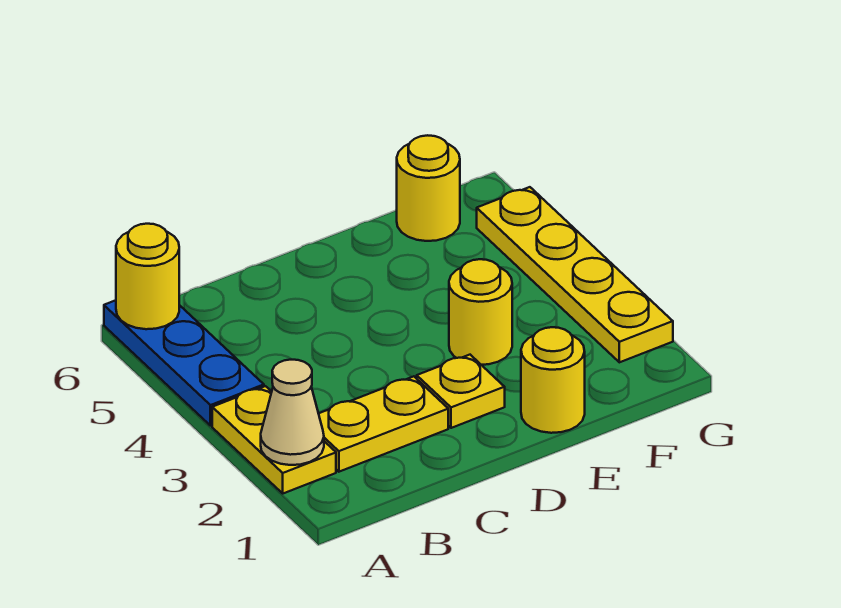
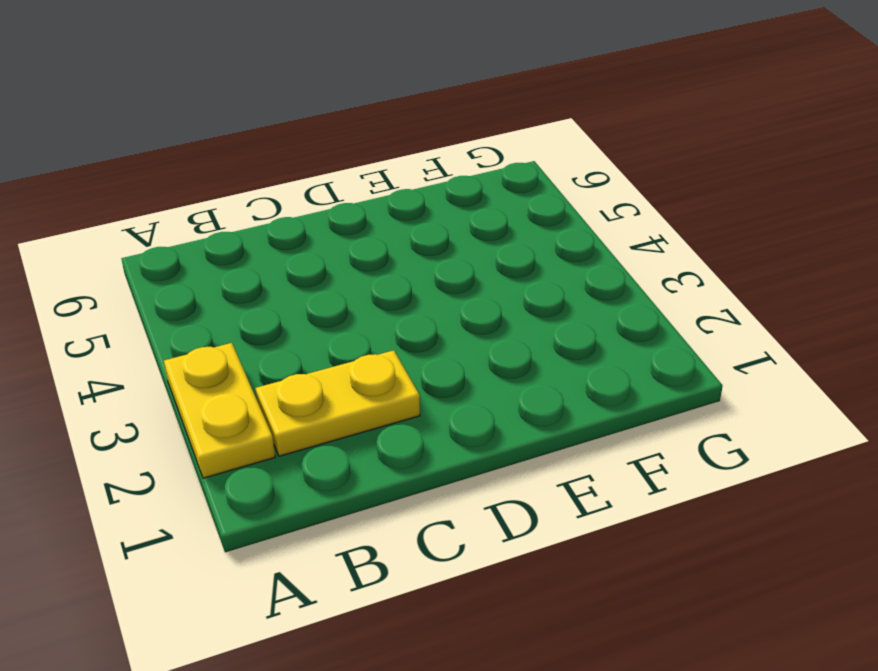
none -> blue 1x3 plate [104,300,264,426]
none -> yellow 1x1 plate [417,355,505,428]

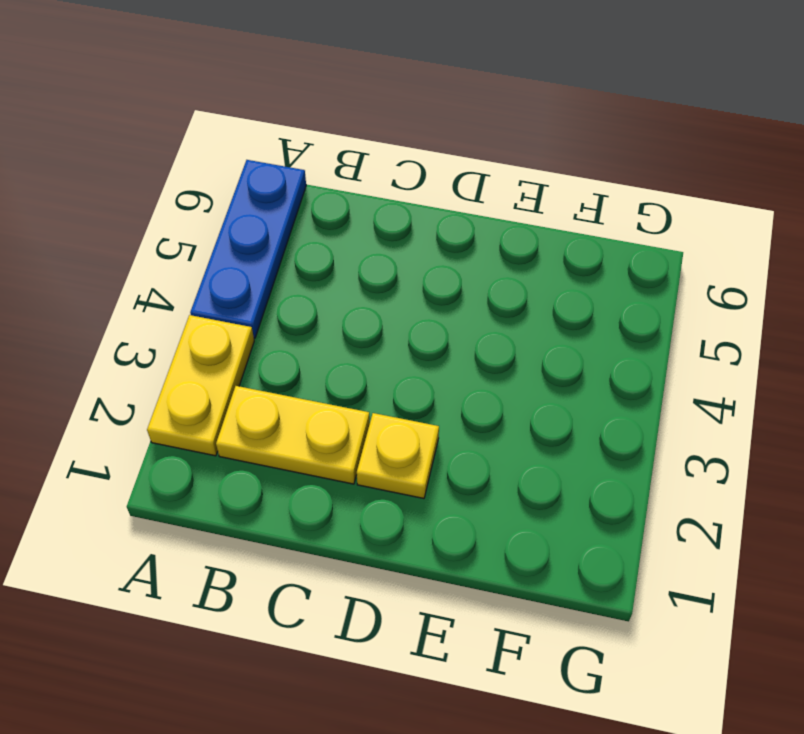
none -> yellow 1x1 round brick [521,327,585,433]
none -> yellow 1x1 round brick [449,259,512,365]

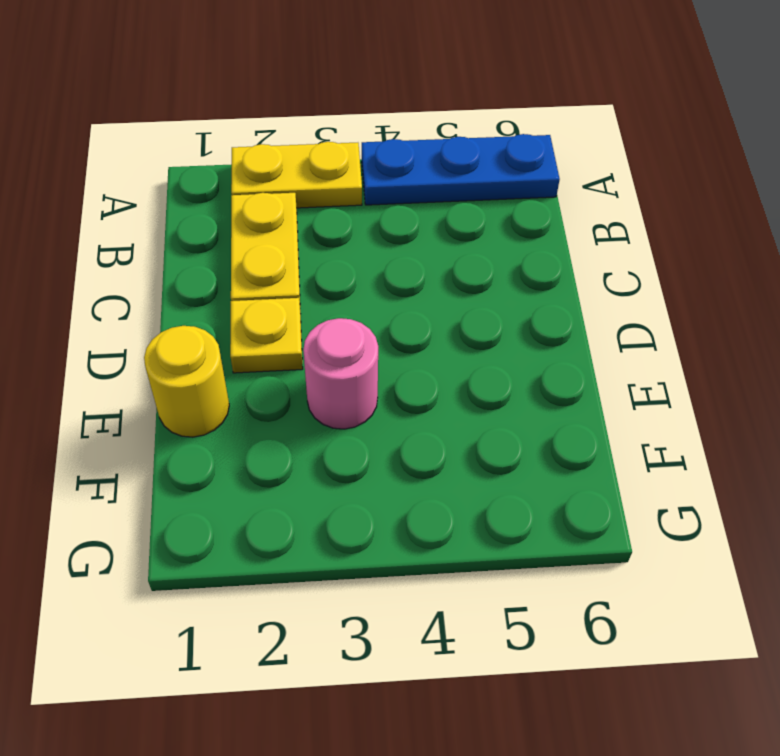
pink 1x1 round brick [303,318,378,429] -> yellow 1x1 round brick [449,259,512,365]
none -> yellow 1x1 round brick [397,135,460,241]
none -> yellow 1x4 plate [477,187,673,362]

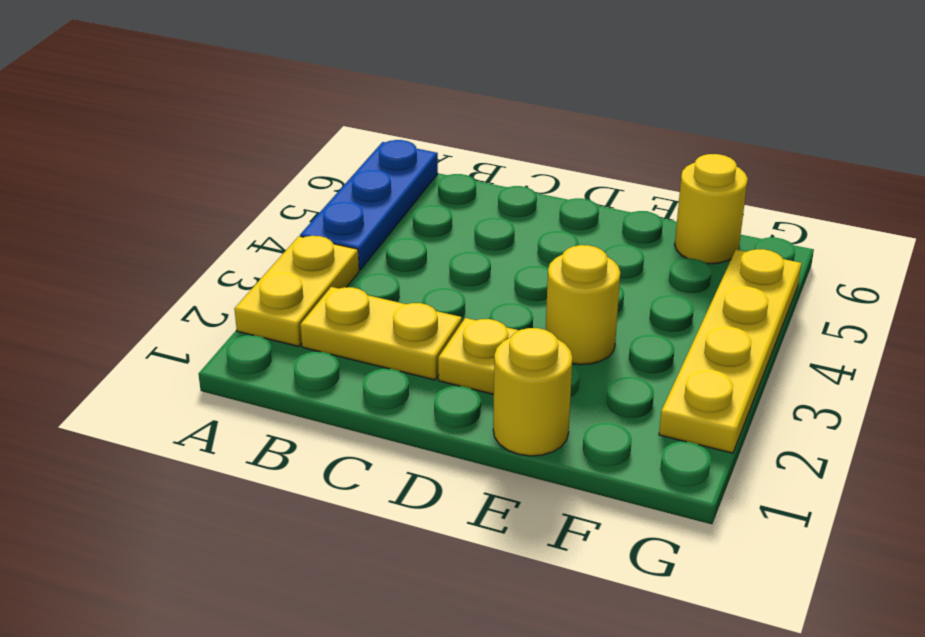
none -> tan 1x1 cone [261,360,324,465]
none -> yellow 1x1 round brick [116,224,179,329]

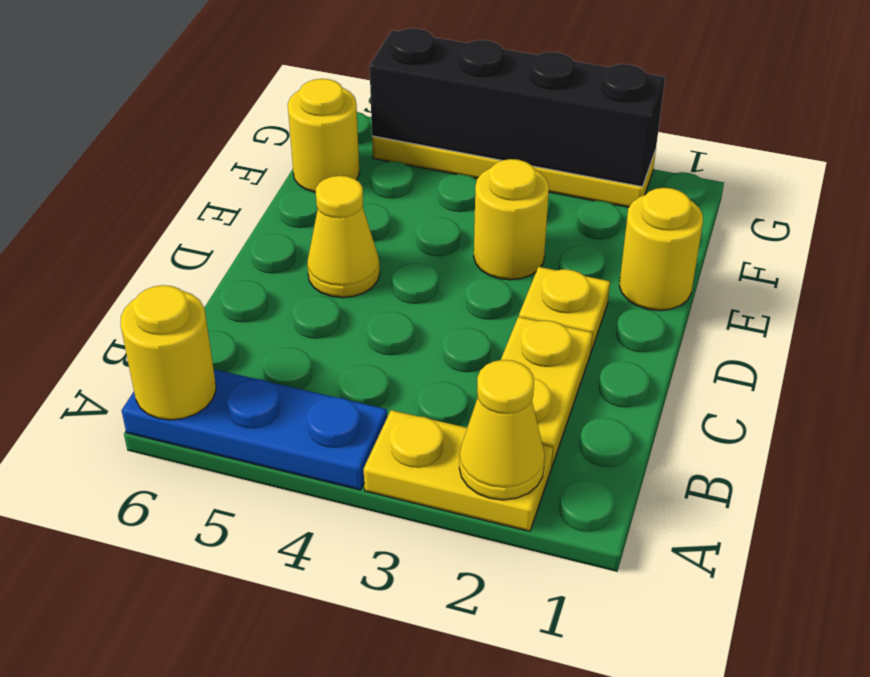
yellow 1x1 cone [459,360,545,500] -> tan 1x1 cone [261,360,324,465]
yellow 1x1 cone [307,176,380,298] -> none
black 1x4 brick [370,28,665,187] -> none

